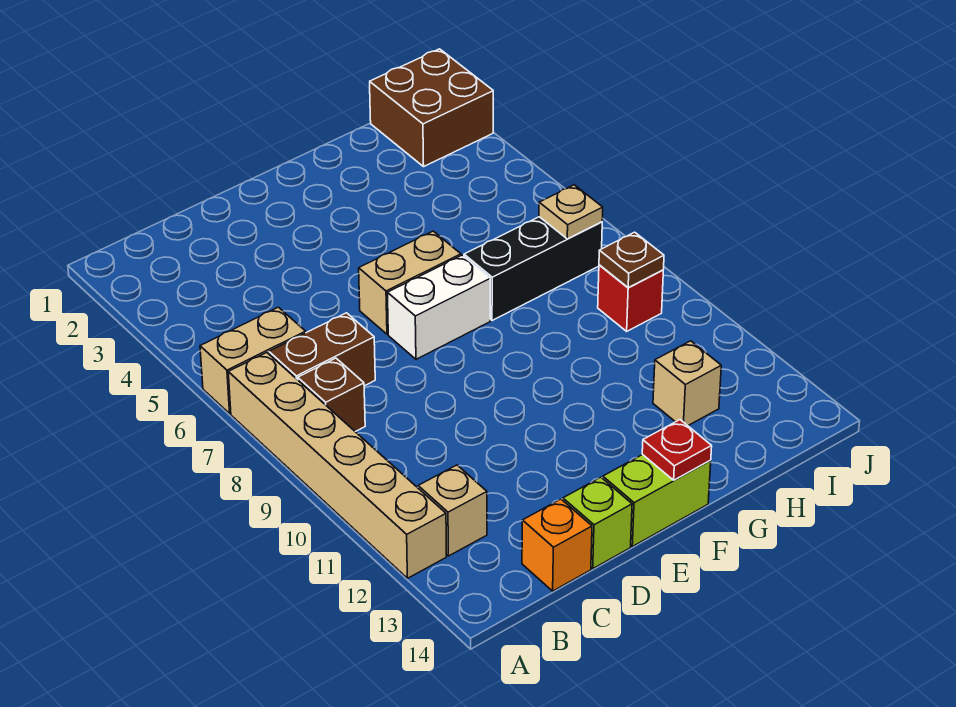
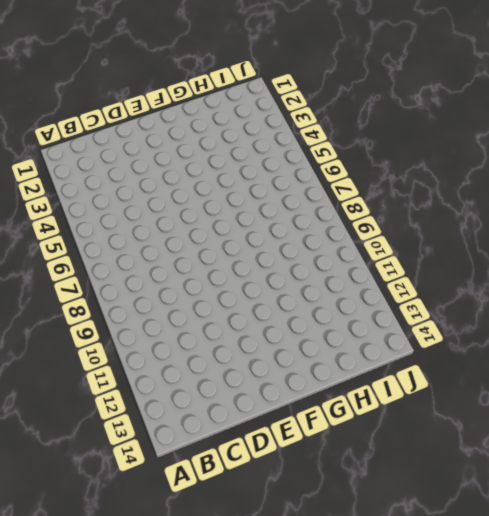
none -> tan 1x2 brick [200,307,306,413]
none -> tan 1x6 brick [228,353,446,578]
none -> brown 1x2 brick [269,313,375,386]

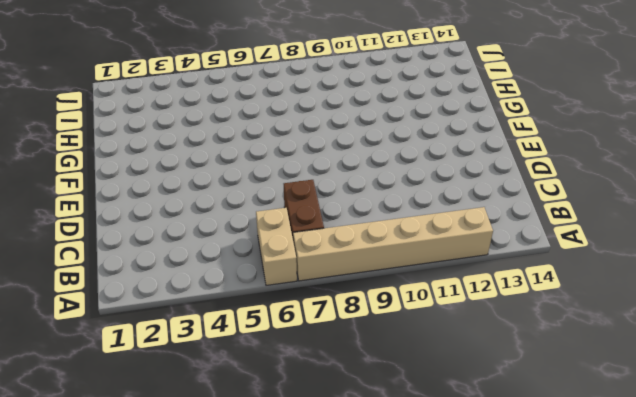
none -> brown 1x1 brick [298,358,365,432]
none -> tan 1x1 brick [418,465,487,556]
none -> orange 1x1 brick [522,499,592,591]

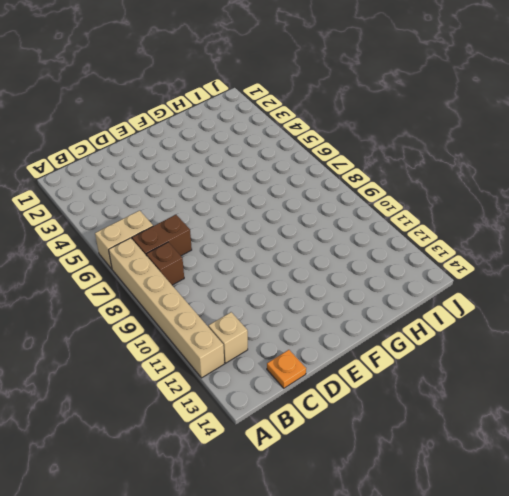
orange 1x1 plate [267,350,306,388] -> orange 1x1 brick [522,499,592,591]
none -> lime 1x1 brick [563,477,632,569]
none -> tan 1x2 brick [359,231,461,334]
none -> white 1x2 brick [387,255,490,359]

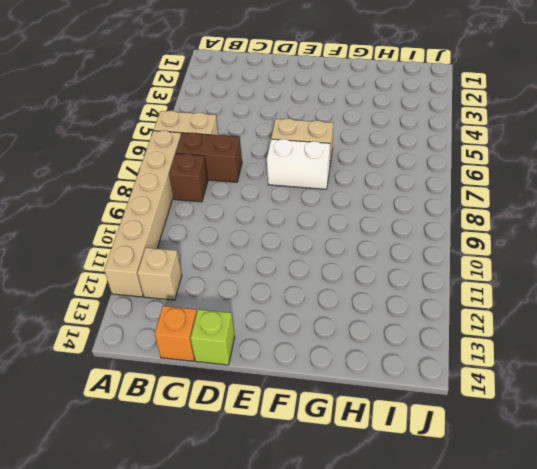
none -> lime 1x2 brick [603,455,711,546]
none -> black 1x3 brick [464,217,602,321]
none -> tan 1x1 brick [653,341,721,426]

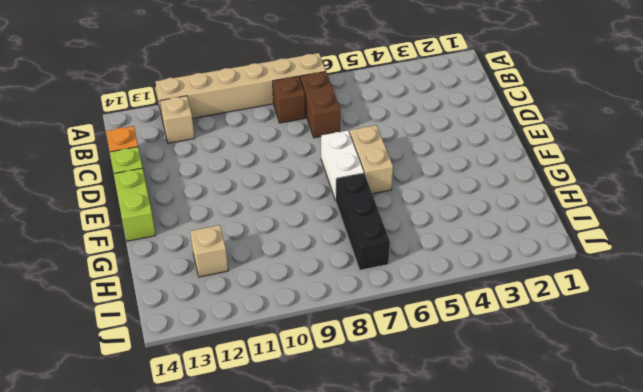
none -> tan 1x2 brick [200,307,306,413]
none -> brown 2x2 brick [370,49,493,167]
none -> red 1x1 brick [598,265,663,331]

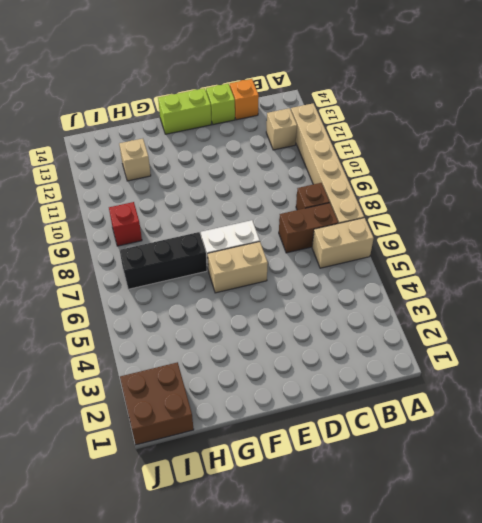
none -> red 1x1 plate [642,420,712,480]
none -> tan 1x1 plate [539,185,603,239]
none -> brown 1x1 plate [599,232,664,288]

